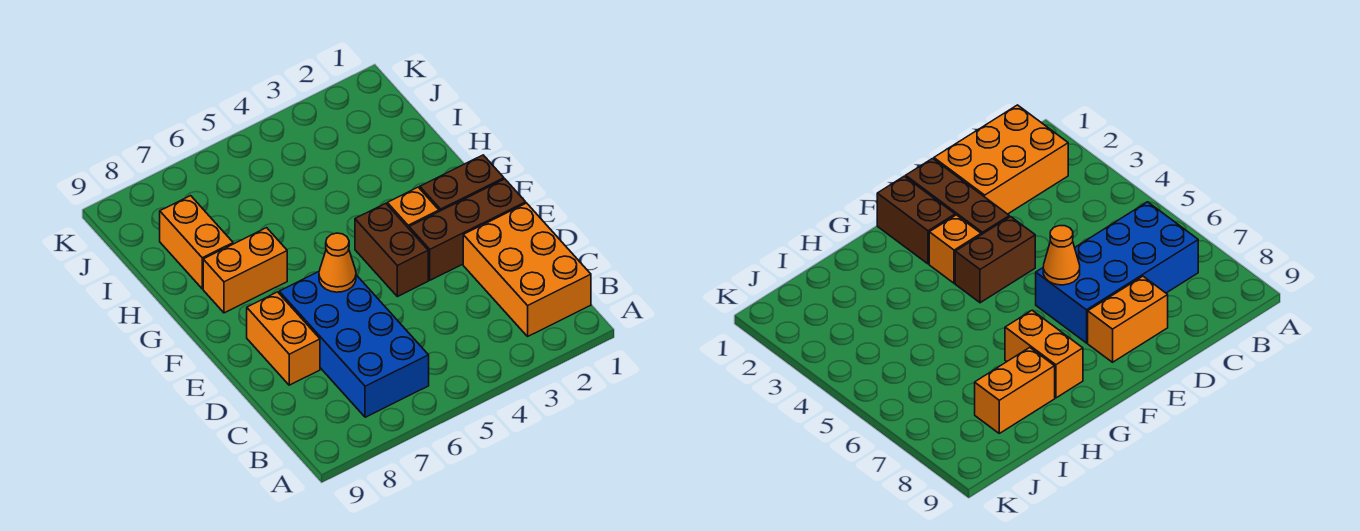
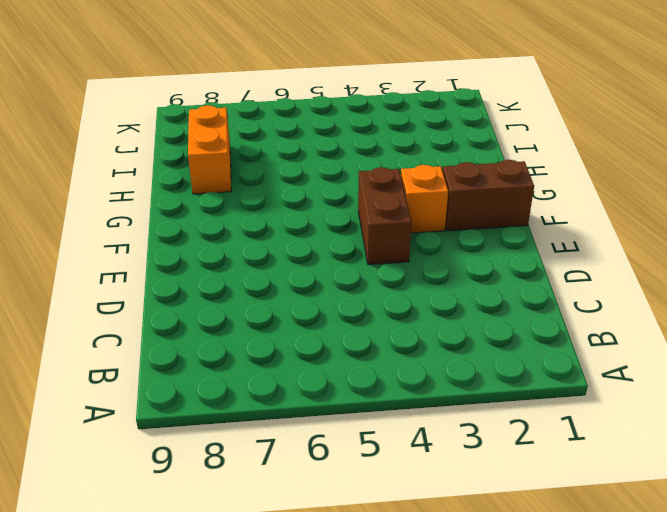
none -> orange 2x3 brick [463,203,591,336]
none -> blue 2x4 brick [279,272,429,417]

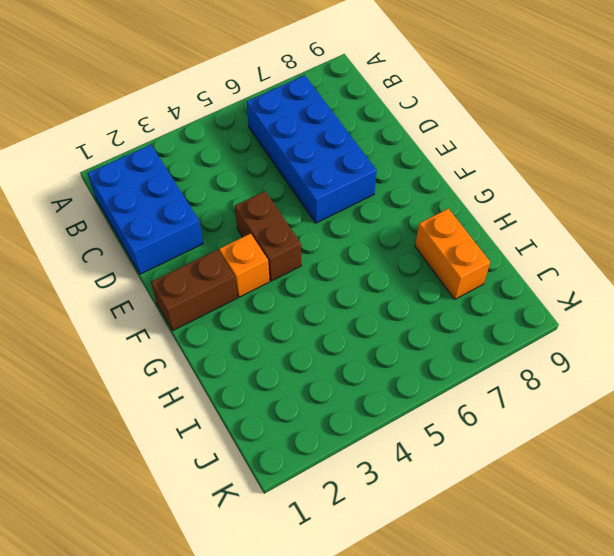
blue 2x3 brick [88,145,203,274] -> orange 2x3 brick [463,203,591,336]
none -> orange 1x2 brick [247,292,320,385]
none -> brown 1x3 brick [409,179,526,280]

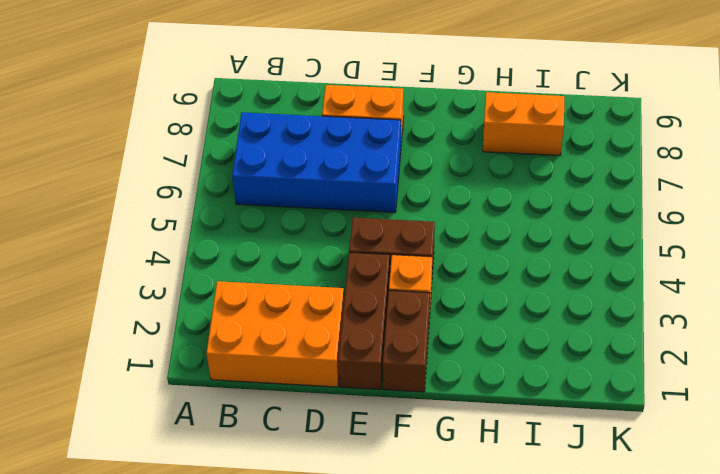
none -> orange 1x2 brick [203,228,287,313]
none -> orange 1x1 cone [319,233,356,292]

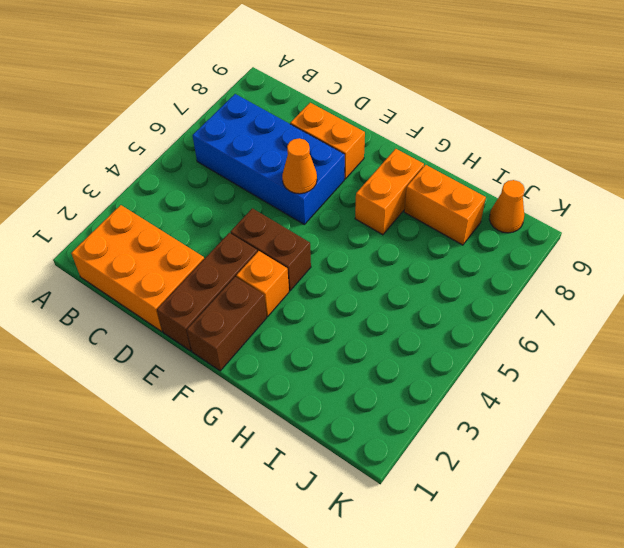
orange 1x1 cone [489,180,525,233] -> none

